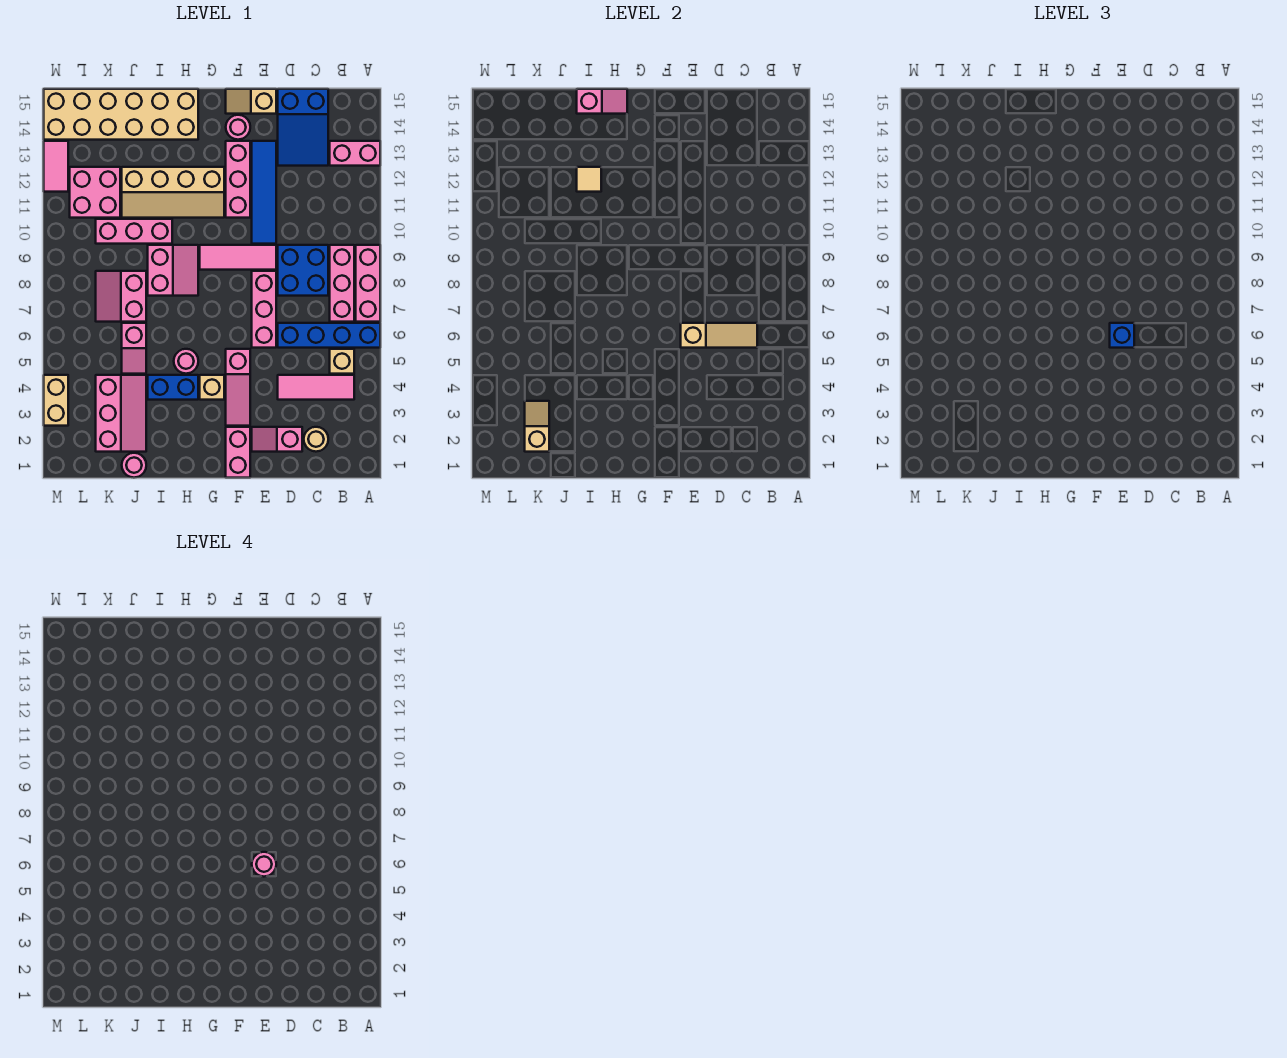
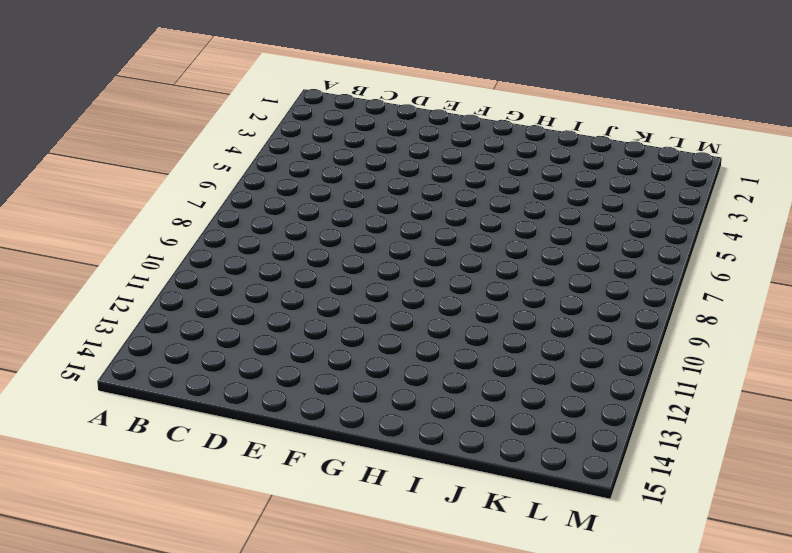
none -> blue 1x4 brick [278,323,380,348]
none -> pink 1x3 brick [356,245,380,322]
none -> pink 1x2 brick [330,141,380,166]
none -> pink 1x3 tile [278,375,354,400]

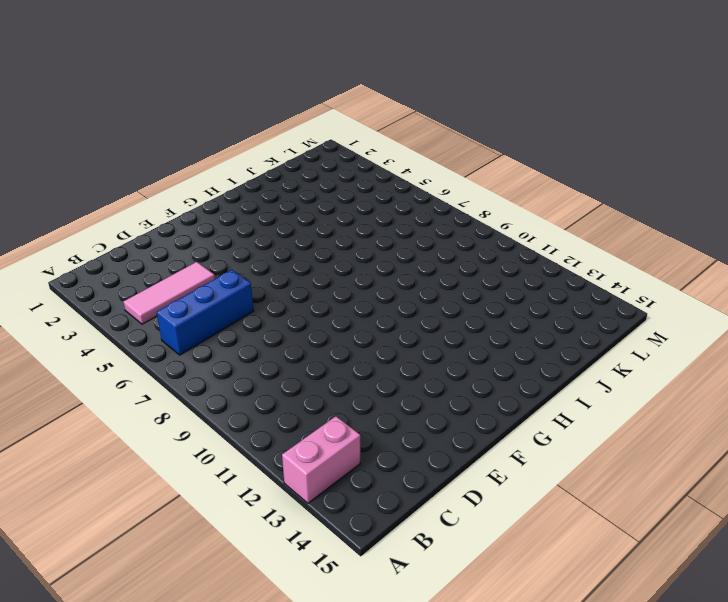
blue 1x3 brick [157,270,254,355] -> blue 1x4 brick [278,323,380,348]
none -> pink 1x3 brick [356,245,380,322]
none -> tan 1x1 brick [330,349,354,374]
none -> pink 1x3 brick [330,245,354,322]
none -> tan 1x1 round brick [304,427,328,452]

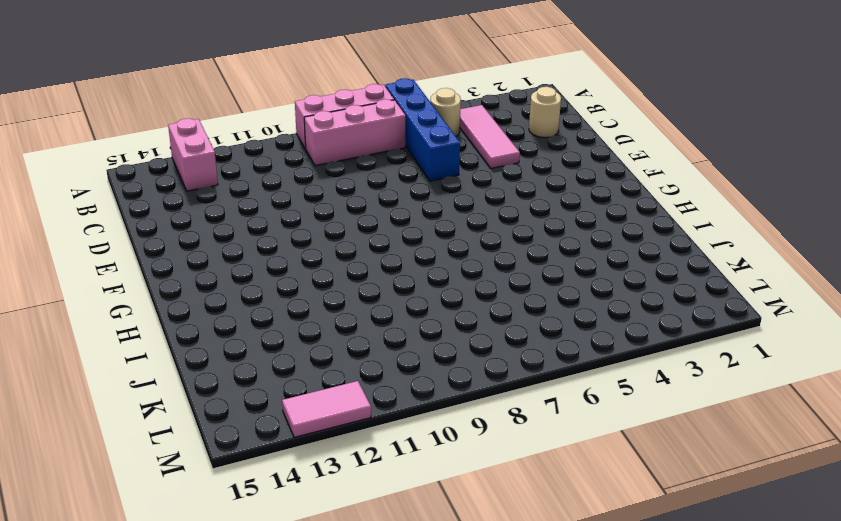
tan 1x1 round brick [430,88,461,136] -> tan 1x1 brick [330,349,354,374]
none -> blue 2x2 brick [278,245,328,296]
none -> blue 2x3 slope [278,89,328,166]
none -> pink 1x2 slope [252,427,302,452]
none -> pink 1x3 brick [252,271,276,348]

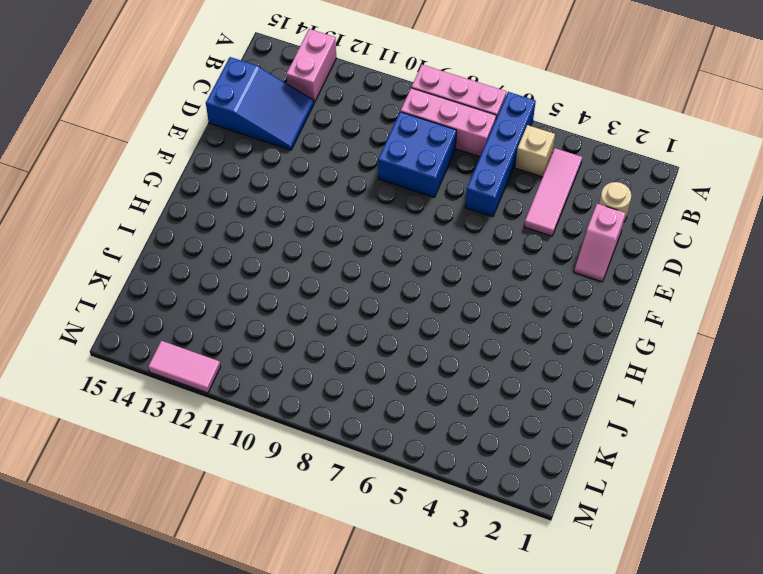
none -> pink 1x3 brick [252,271,276,348]
none -> pink 1x3 tile [200,245,276,270]
none -> blue 1x4 tile [252,141,276,244]
none -> tan 1x2 slope [226,89,276,114]

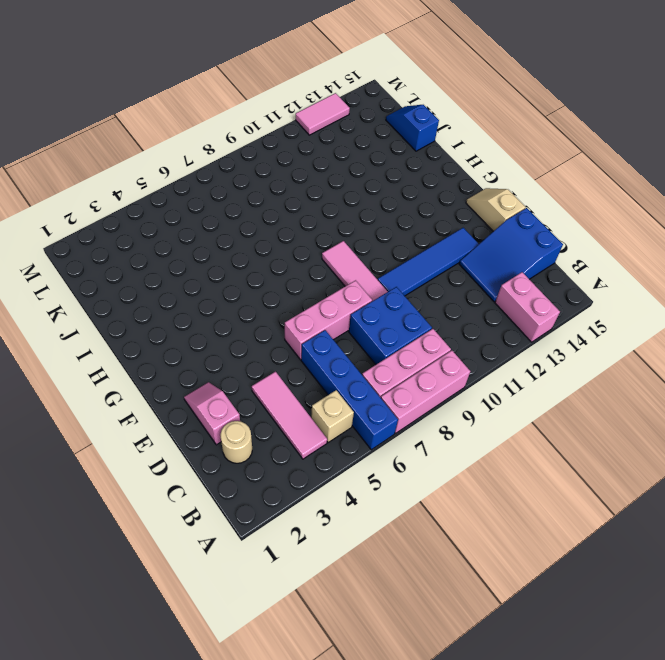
blue 1x2 slope [386,105,439,151] -> tan 2x6 brick [44,89,198,140]
none -> pink 1x2 brick [226,427,250,478]
none -> pink 1x3 slope [226,349,250,426]
none -> pink 1x3 brick [226,141,250,218]
none -> pink 1x1 round brick [226,115,250,140]

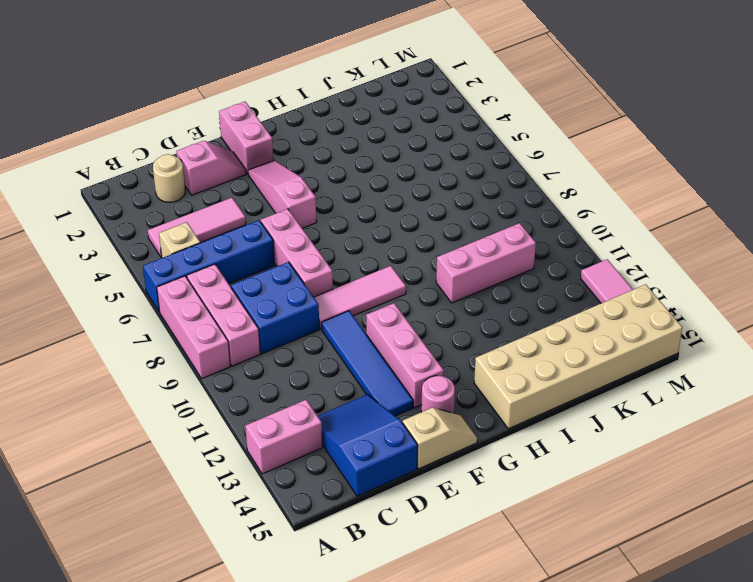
none -> tan 1x1 brick [200,375,224,400]
none -> tan 2x4 slope [122,167,224,218]
none -> blue 1x2 brick [148,375,198,400]
none -> pink 1x1 round brick [174,349,198,374]

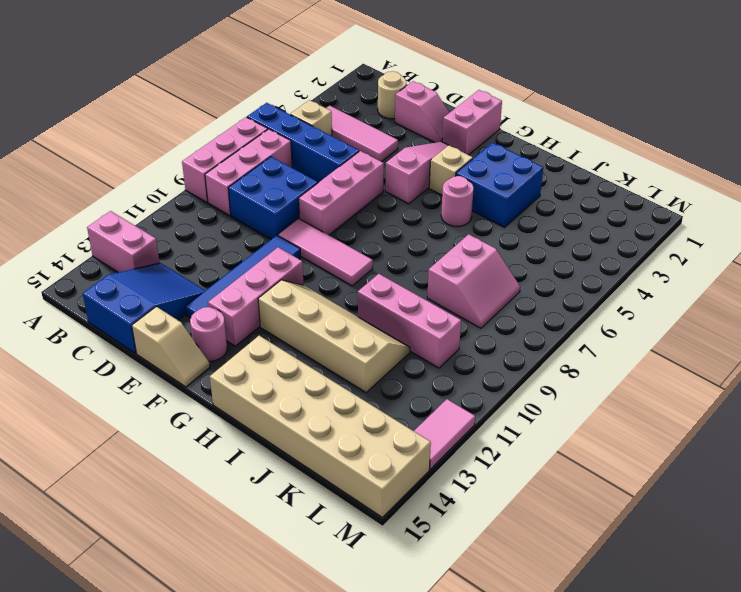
blue 2x2 brick [456,143,543,227] -> blue 1x2 brick [148,375,198,400]
none -> pink 2x2 slope [148,245,198,296]
none -> pink 1x1 round brick [122,453,146,478]
none -> pink 2x3 slope [96,375,146,452]
none -> pink 1x2 slope [122,323,146,374]

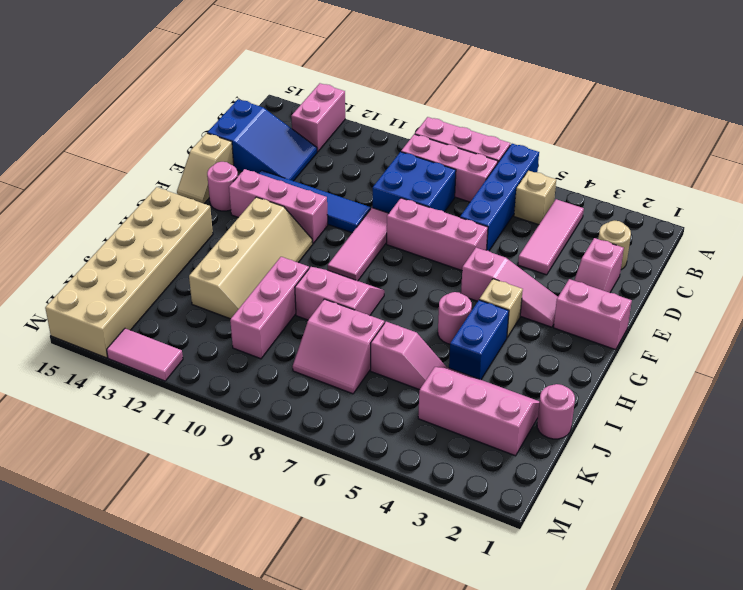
none -> pink 2x2 brick [70,167,120,218]
none -> tan 1x2 brick [44,375,68,426]
none -> tan 1x3 slope [681,323,757,348]
none -> pink 1x2 slope [577,89,627,114]

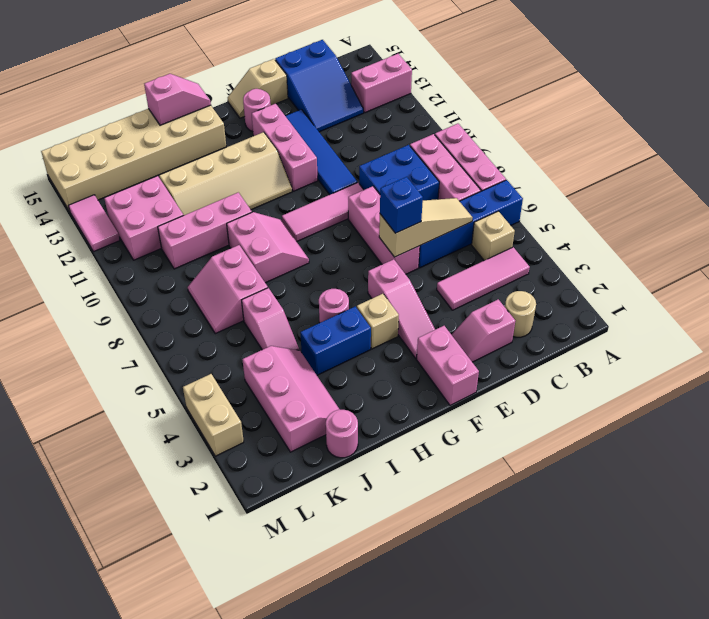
none -> tan 1x1 tile [577,167,601,192]
none -> tan 1x2 slope [525,401,549,452]
none -> pink 1x1 round brick [252,852,276,877]

